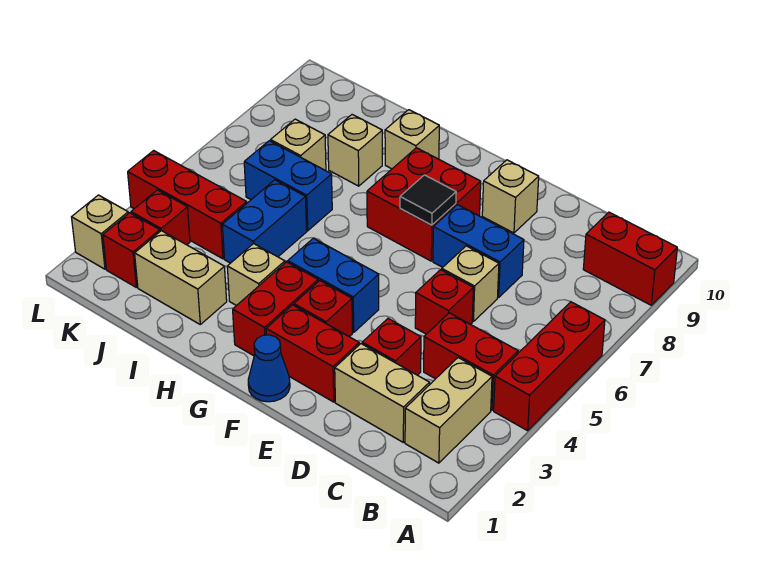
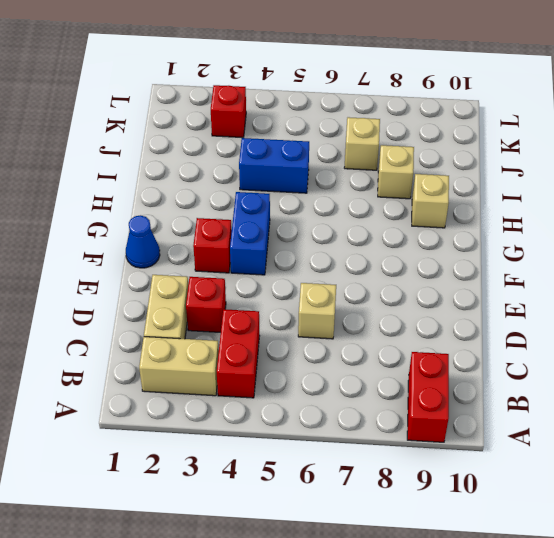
none -> red 1x3 brick [494,302,605,431]
none -> red 1x1 brick [415,270,473,334]
none -> blue 1x2 brick [433,205,524,297]

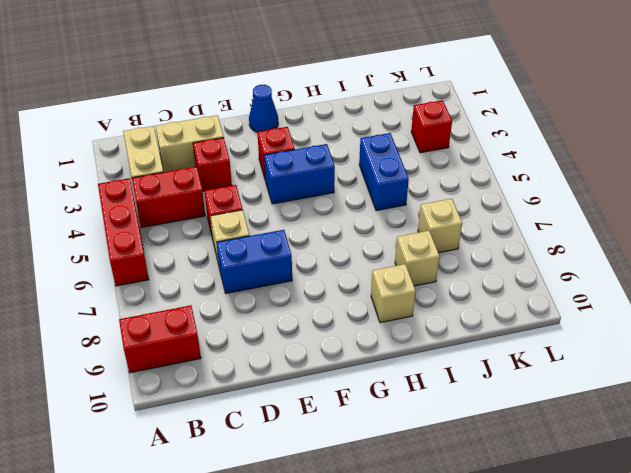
none -> red 1x2 brick [266,305,359,402]
none -> tan 1x1 brick [482,160,539,233]
none -> red 2x2 brick [367,148,481,261]

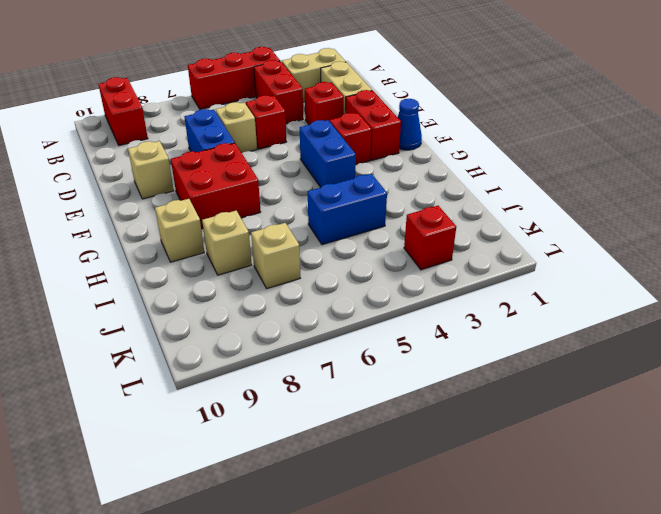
none -> red 1x2 brick [233,262,318,356]
none -> tan 1x1 brick [227,243,285,306]
none -> tan 1x2 brick [135,231,227,324]

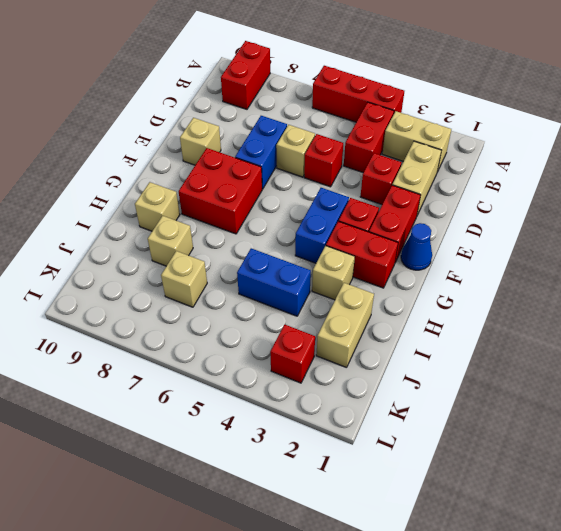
none -> blue 1x2 brick [244,141,332,231]
none -> red 1x3 brick [128,151,247,259]
none -> red 1x1 brick [103,213,160,287]

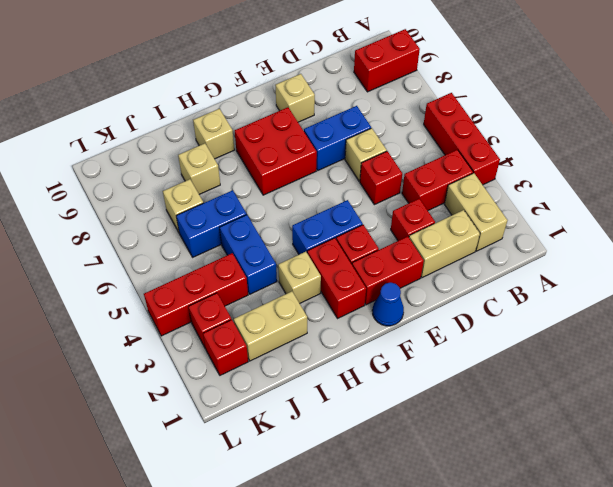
none -> tan 1x1 brick [72,195,128,269]
none -> black 1x1 tile [400,175,456,225]

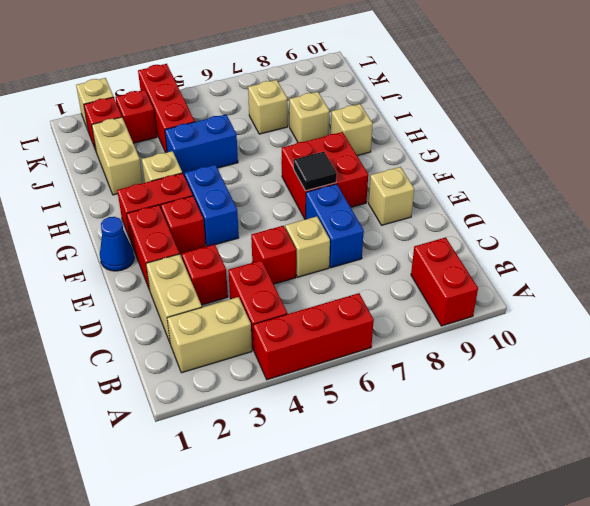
none -> blue 1x2 brick [244,141,332,231]

